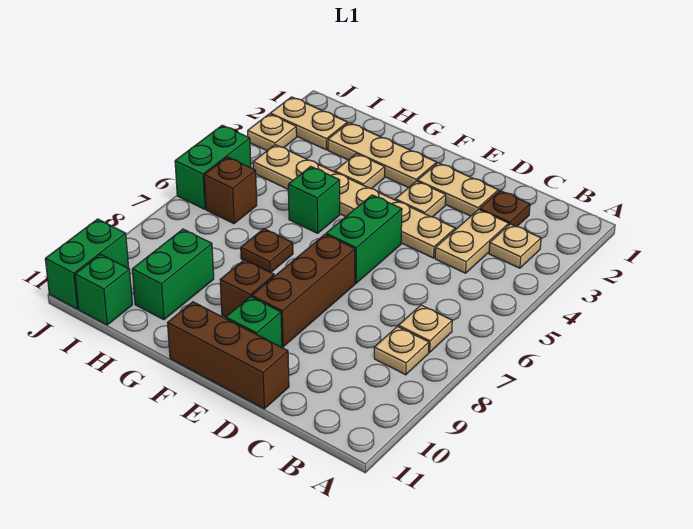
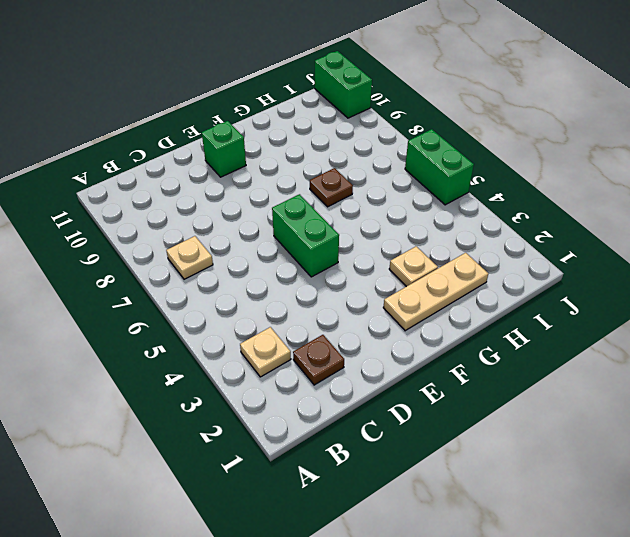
none -> tan 1x1 plate [374,327,429,375]
none -> tan 1x2 plate [435,209,509,273]
none -> tan 1x2 plate [417,163,498,216]

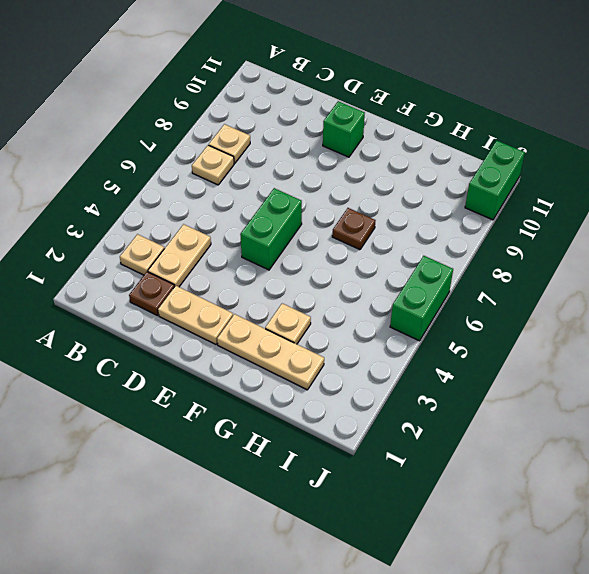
none -> tan 1x6 plate [253,145,455,258]
none -> brown 1x3 brick [168,302,289,409]
none -> tan 1x1 plate [395,181,446,217]

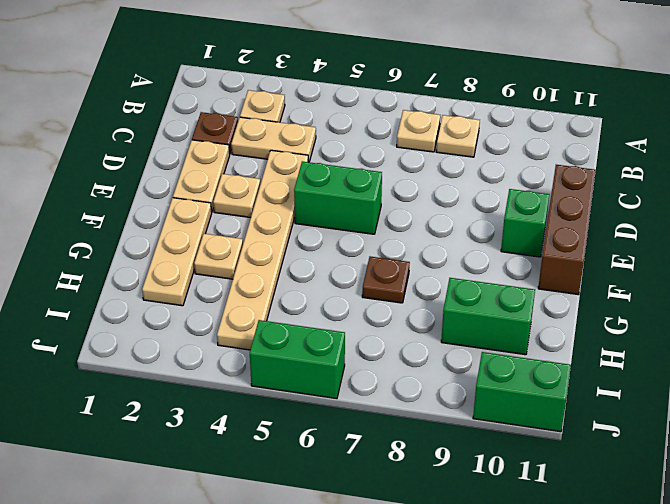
none -> brown 1x3 brick [252,234,355,347]
none -> brown 1x1 brick [220,260,274,317]
none -> green 1x1 brick [288,166,340,233]

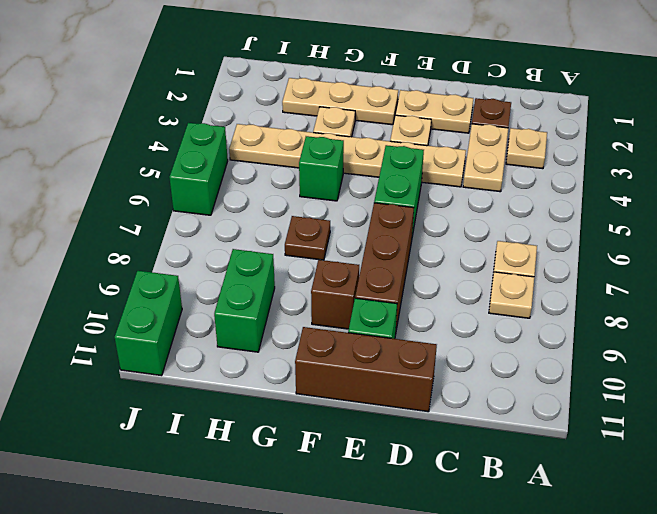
none -> tan 1x2 plate [270,97,347,150]
none -> brown 1x1 brick [204,157,257,224]
none -> green 1x1 brick [75,254,132,325]

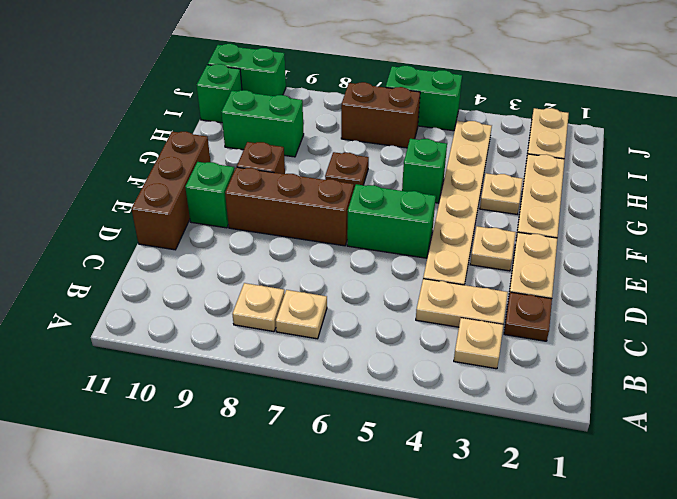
brown 1x2 brick [341,82,420,148] -> brown 1x1 brick [204,157,257,224]
none -> tan 1x1 plate [248,114,297,150]

